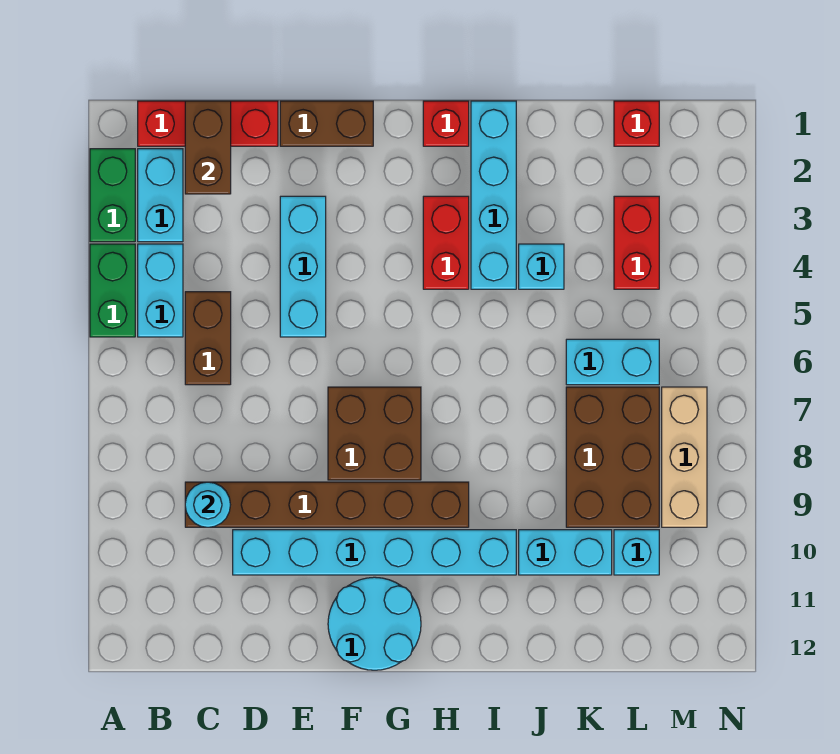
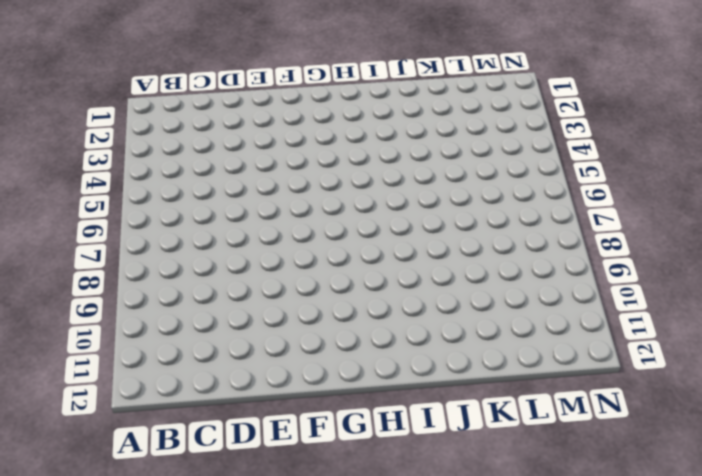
none -> green 1x2 brick [90,149,135,242]
none -> green 1x2 brick [90,244,135,337]
none -> red 1x3 brick [138,101,278,146]

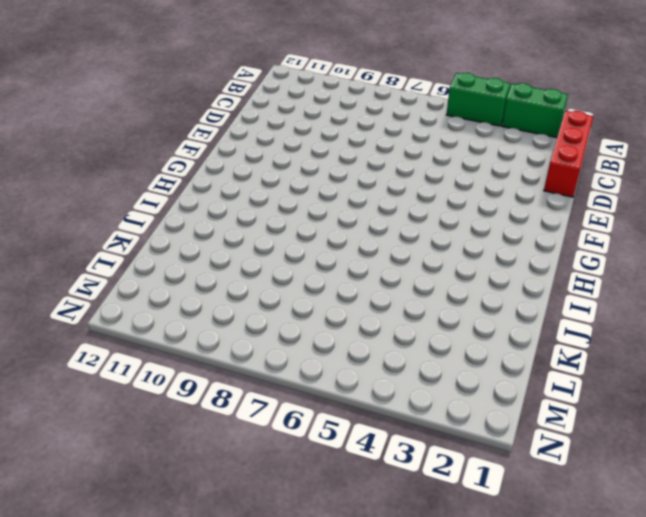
none -> cyan 1x2 brick [138,149,183,242]
none -> cyan 1x2 brick [138,244,183,337]
none -> brown 1x2 brick [185,292,231,385]

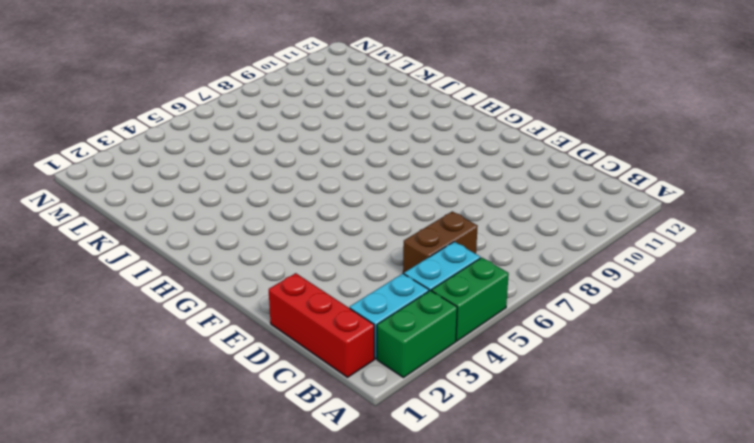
none -> brown 1x6 brick [185,482,469,527]
none -> cyan 1x6 brick [233,530,516,575]
none -> brown 1x2 brick [280,101,373,146]

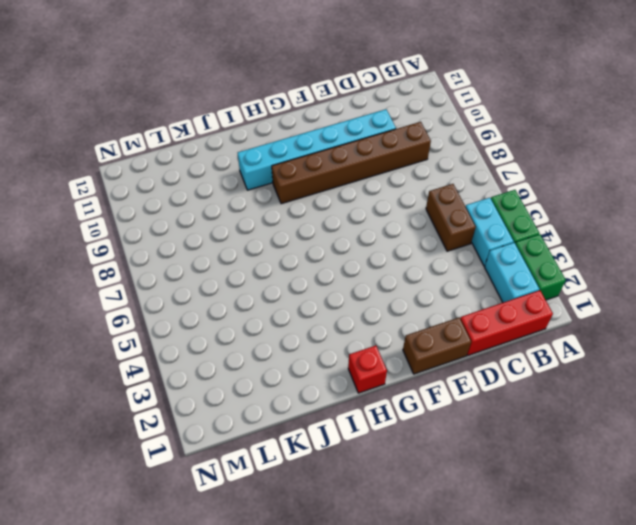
none -> cyan 1x3 brick [280,196,326,337]
none -> brown 2x2 brick [328,387,421,480]
none -> cyan 2x2 round brick [328,577,421,670]

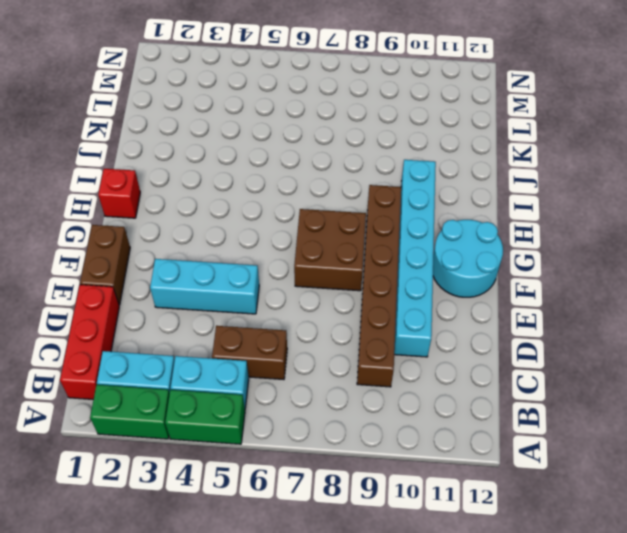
none -> red 1x2 brick [423,196,469,289]
none -> cyan 1x4 brick [471,101,516,289]
none -> cyan 1x1 brick [519,244,564,289]

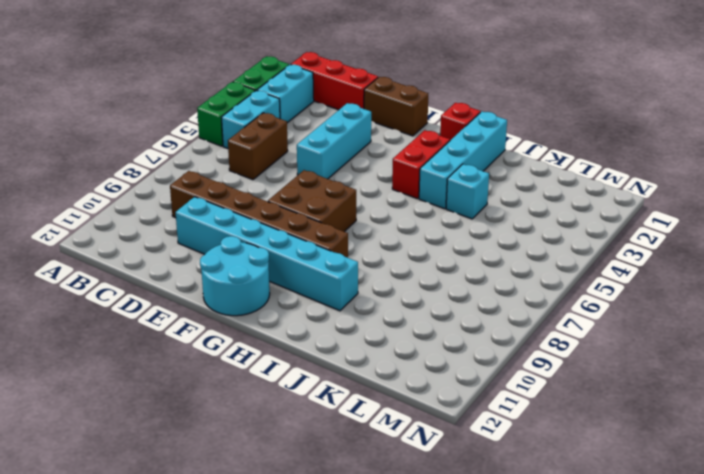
none -> cyan 1x2 brick [519,530,612,575]
none -> cyan 1x2 brick [566,339,659,385]
none -> brown 2x3 brick [566,387,659,527]

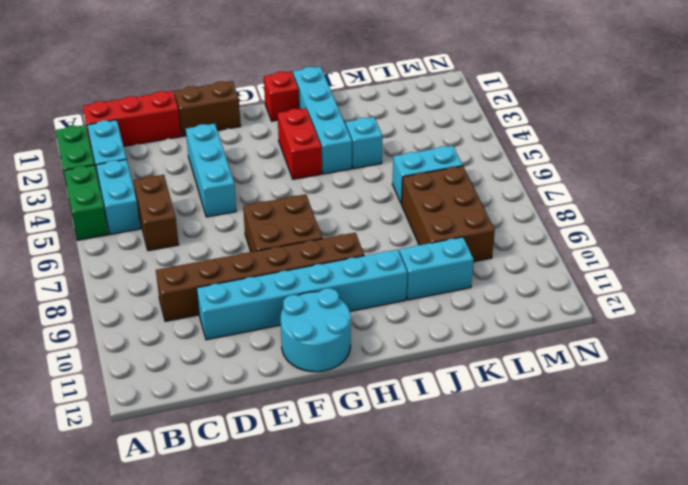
none -> red 1x1 brick [614,101,659,146]
none -> red 1x2 brick [614,196,659,289]
none -> cyan 1x1 brick [614,530,659,575]

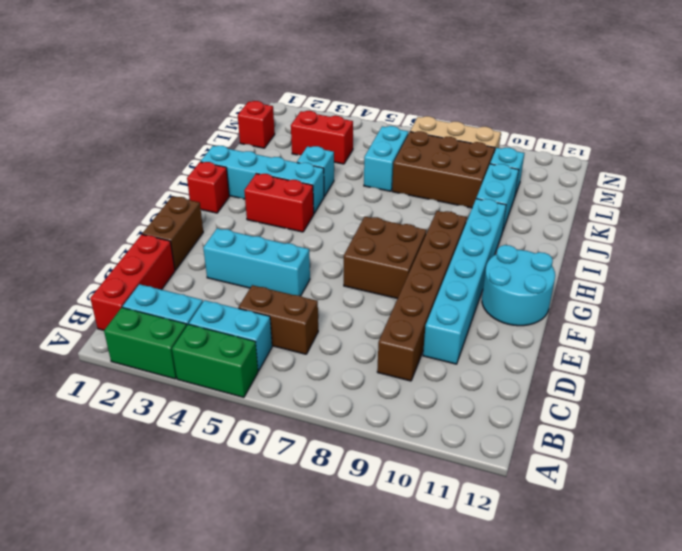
none -> brown 1x2 brick [185,101,231,194]
none -> cyan 1x1 round brick [185,482,230,527]

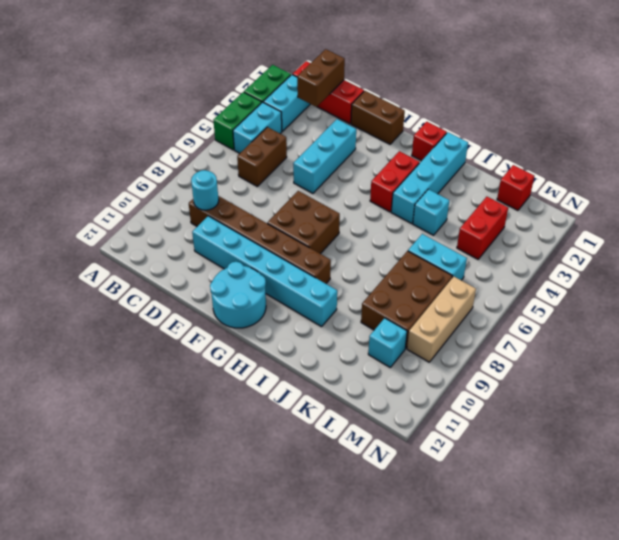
none -> cyan 1x2 brick [519,530,612,575]

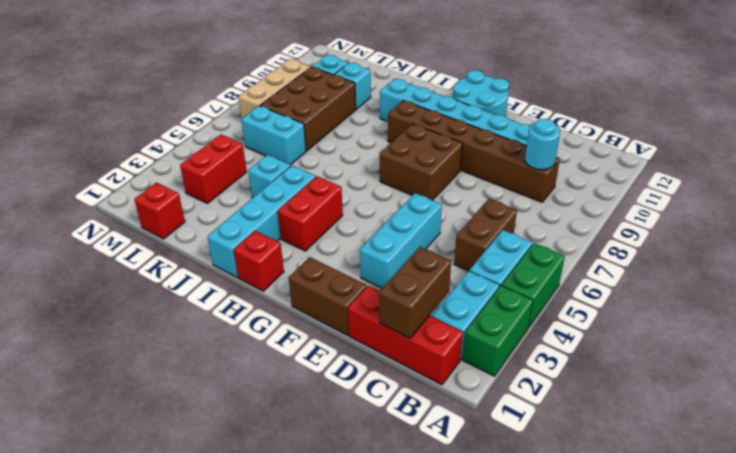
cyan 1x1 brick [334,63,371,109] -> cyan 1x2 brick [519,530,612,575]

